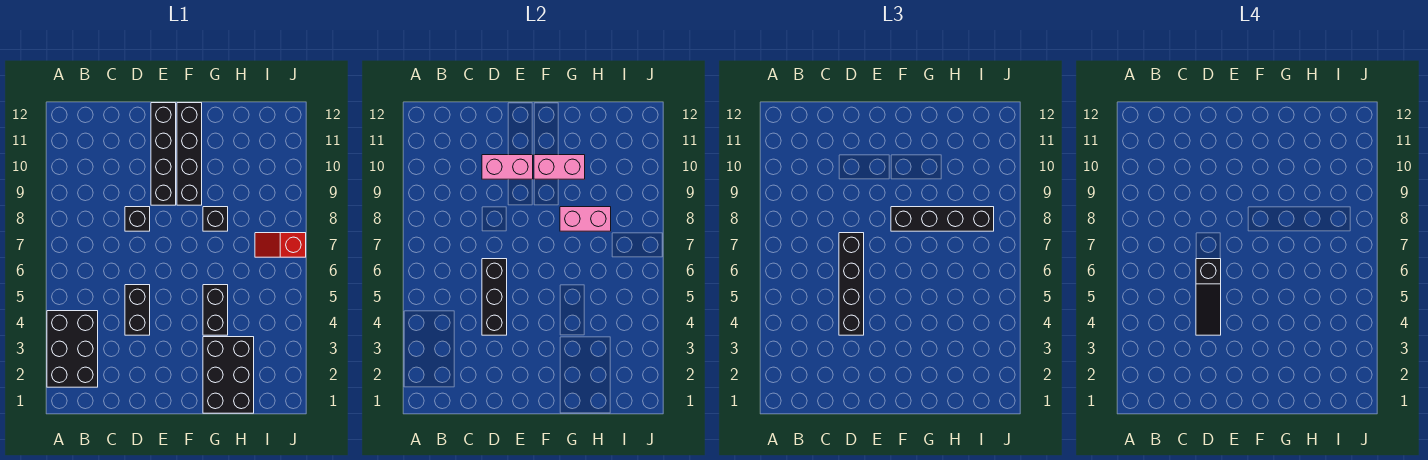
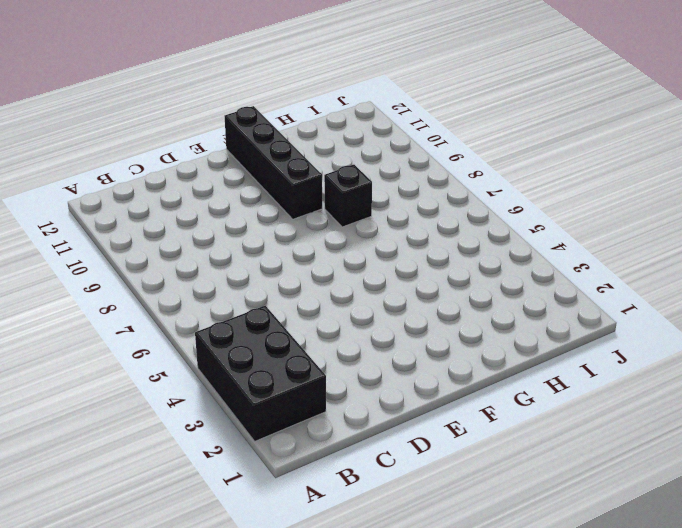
none -> black 1x2 brick [125,285,150,335]
none -> black 1x1 brick [125,207,150,231]
none -> black 1x4 brick [151,103,176,205]

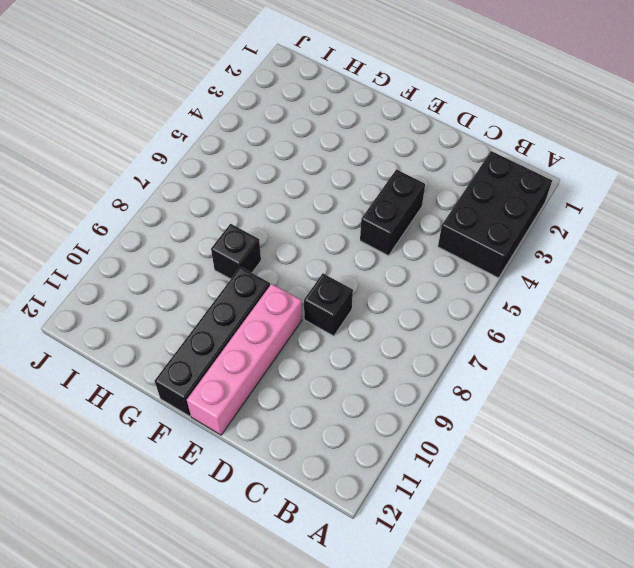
pink 1x4 brick [187,284,302,435] -> black 1x4 brick [151,103,176,205]
none -> black 2x3 brick [203,337,254,413]
none -> black 1x2 brick [203,285,228,335]
none -> red 1x2 slope [255,233,306,257]

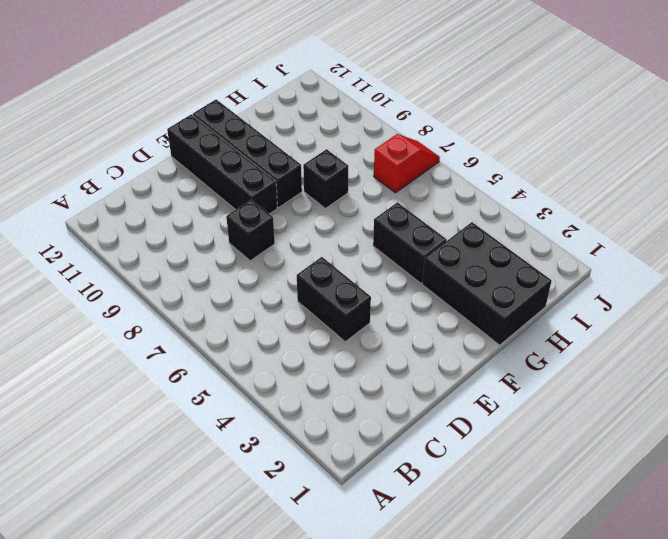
red 1x2 slope [374,134,440,193] -> red 1x2 slope turned to [255,233,306,257]
none -> black 2x3 brick [47,311,98,387]
none -> black 1x3 brick [482,259,507,335]
none -> pink 1x2 brick [482,155,533,179]

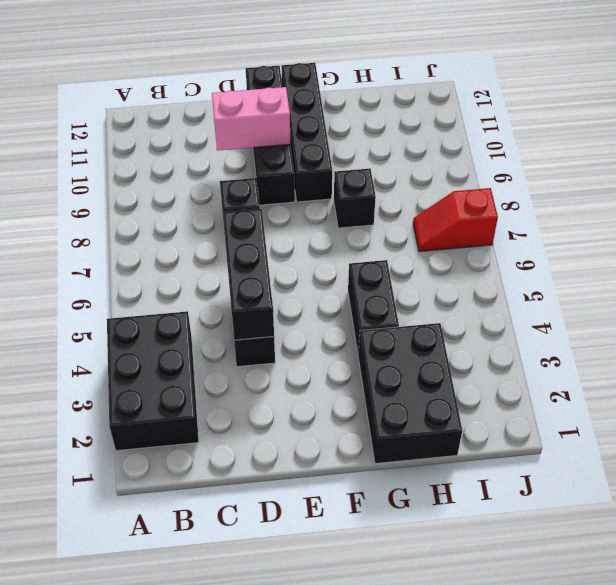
none -> pink 1x2 brick [534,155,585,179]
none -> pink 1x2 brick [560,207,611,231]
none -> black 1x4 brick [839,233,864,335]

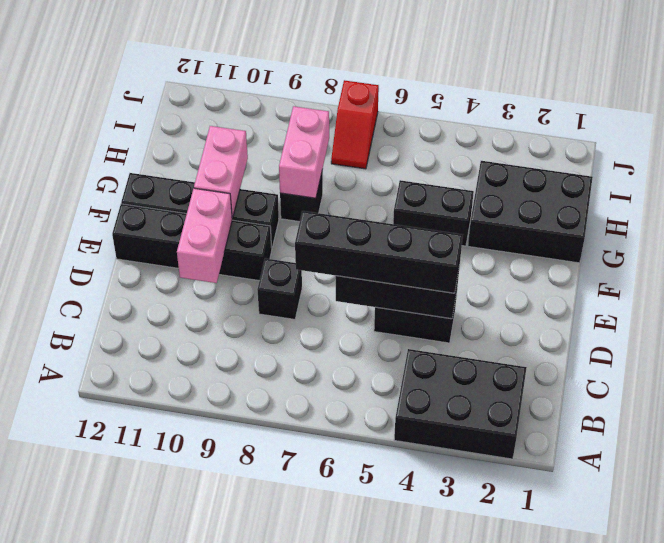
none -> black 1x4 brick [891,207,994,231]
none -> black 1x3 slope [1196,259,1221,335]

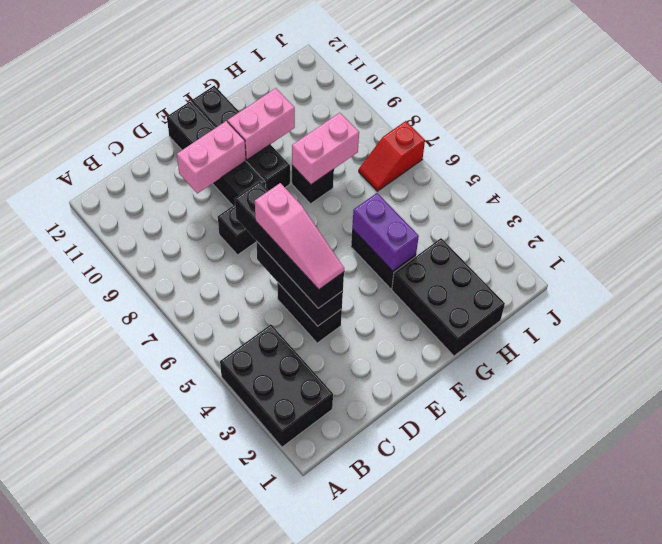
pink 1x3 slope [255,183,344,289] -> black 1x3 slope [1196,259,1221,335]
purple 1x2 brick [352,193,419,271] -> none
none -> black 1x4 brick [891,207,994,231]

